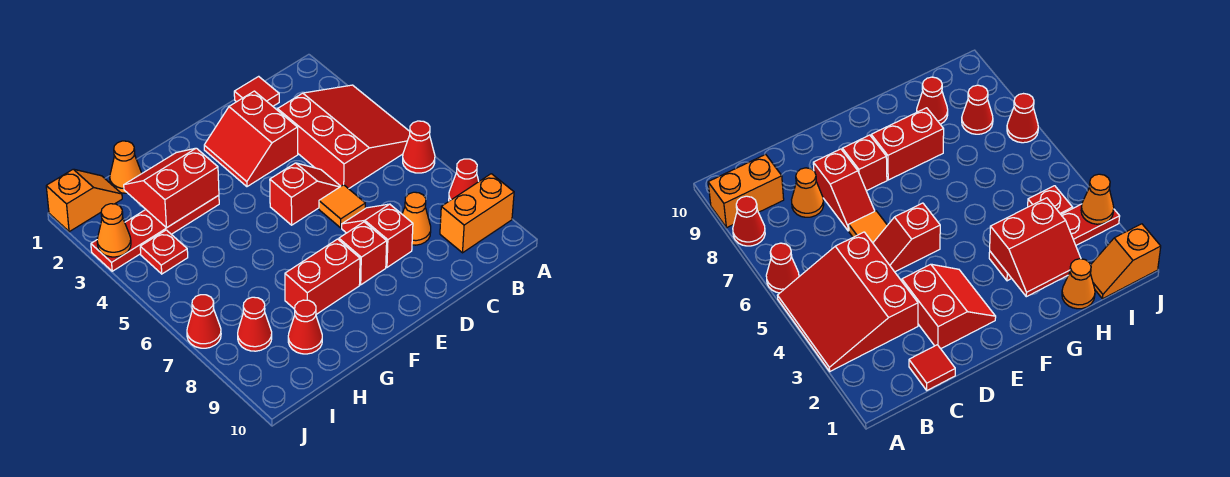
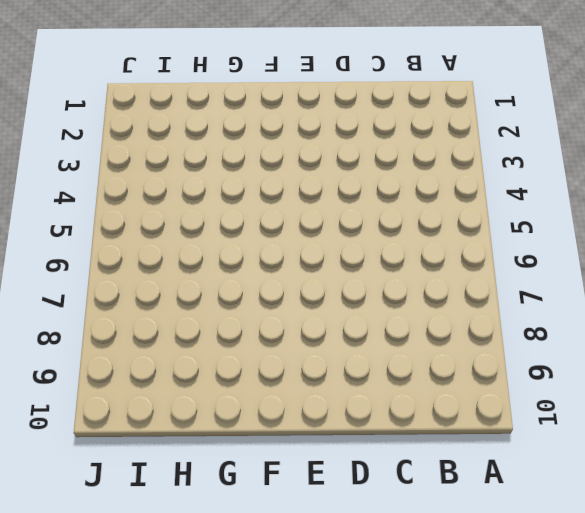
none -> red 3x3 slope [278,85,410,189]
none -> red 1x1 cone [403,121,435,173]
none -> red 1x1 cone [449,159,479,201]

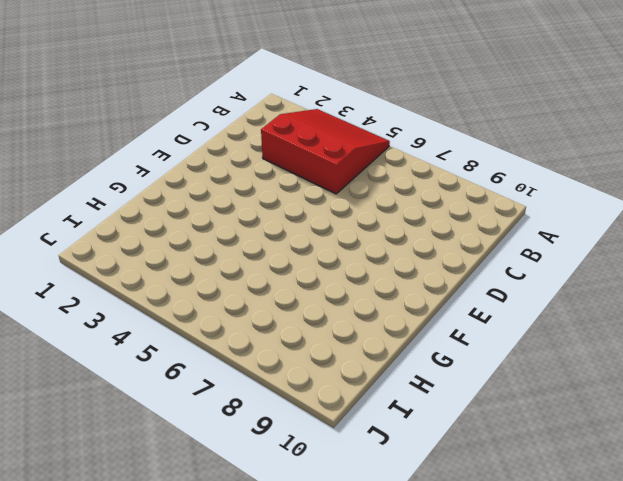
none -> red 1x1 cone [403,121,435,173]
none -> red 1x1 cone [449,159,479,201]
none -> orange 1x2 brick [440,174,514,253]

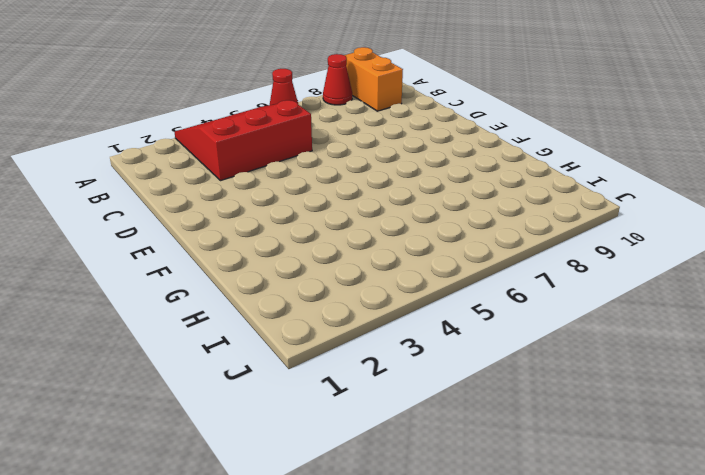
none -> red 1x1 tile [234,76,279,106]
none -> orange 1x1 cone [402,192,431,245]
none -> red 2x2 slope [204,91,298,187]

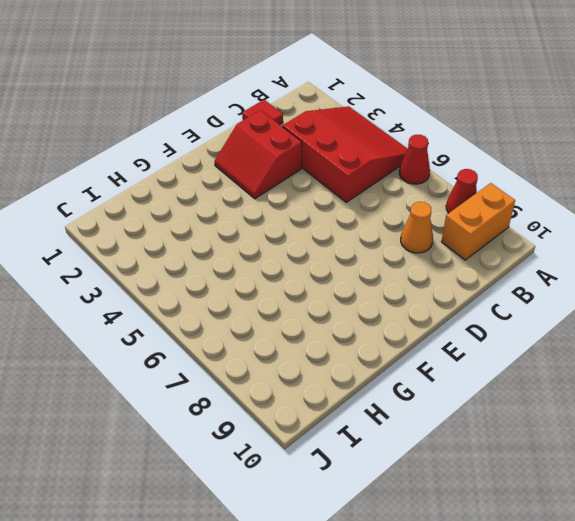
none -> red 1x2 slope [270,163,341,225]
none -> orange 1x1 tile [319,185,365,228]
none -> red 1x2 slope [342,204,413,267]

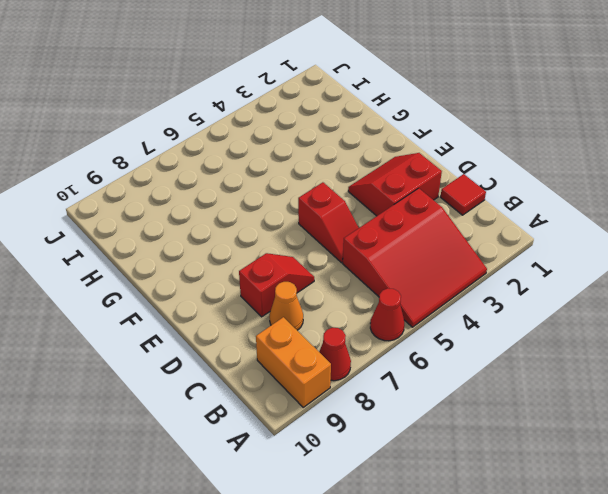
none -> orange 1x1 tile [319,185,365,228]
none -> red 1x1 brick [339,222,387,285]
none -> red 1x2 brick [285,239,360,314]

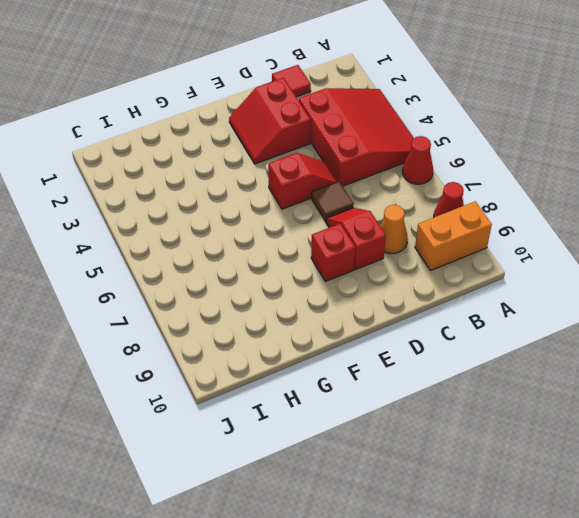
brown 1x1 tile [312,181,354,221] -> orange 1x1 tile [319,185,365,228]
none -> red 1x2 brick [285,239,360,314]
none -> red 1x4 plate [91,195,219,271]
none -> orange 1x1 cone [110,141,142,193]

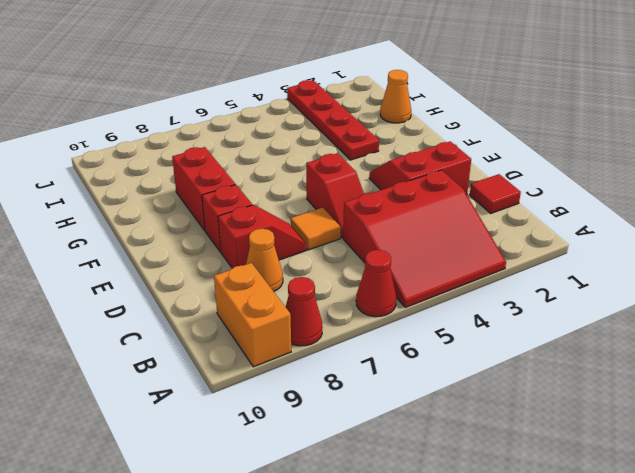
none -> red 1x1 cone [288,300,322,354]
none -> orange 1x2 slope [46,169,122,232]
none -> red 1x1 plate [140,230,188,274]

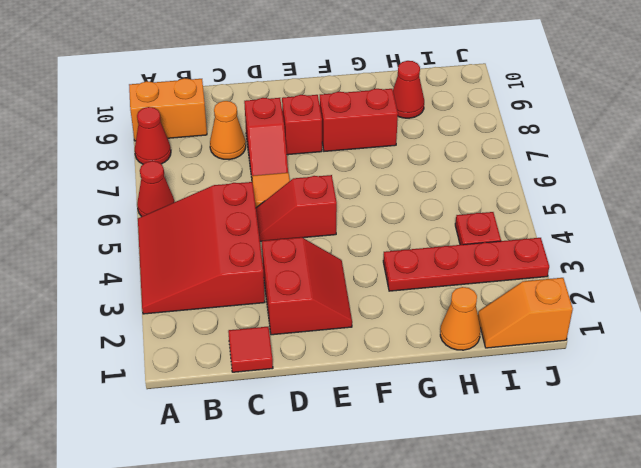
none -> red 1x1 cone [238,297,272,351]
none -> red 1x1 cone [187,295,221,348]
none -> red 2x2 slope [124,148,219,228]

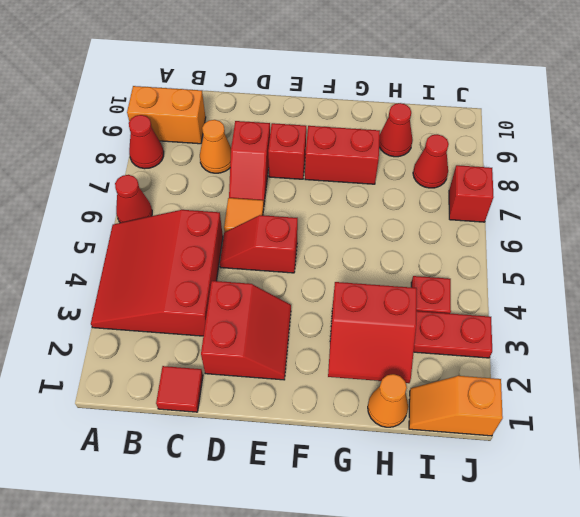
red 1x1 brick [449,165,493,222] -> red 1x1 cone [187,295,221,348]
none -> orange 1x1 cone [97,204,131,257]

